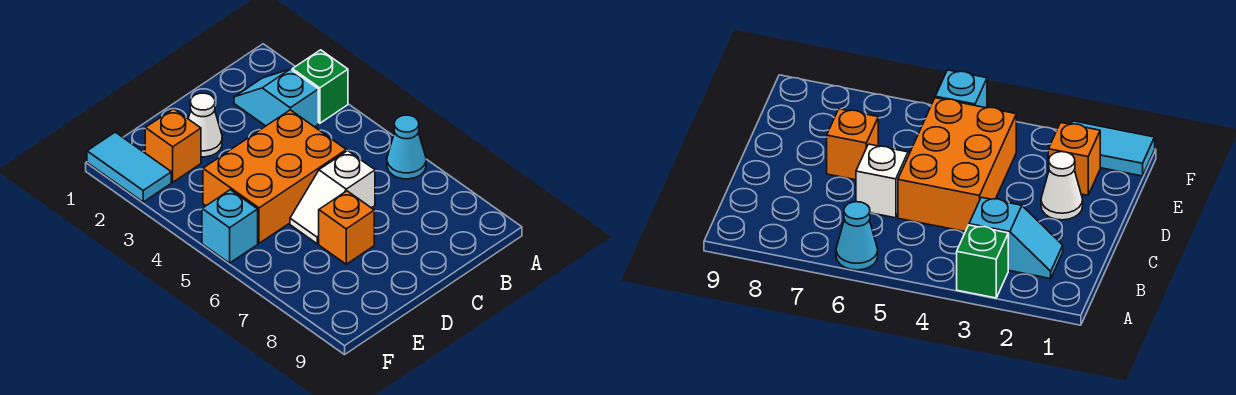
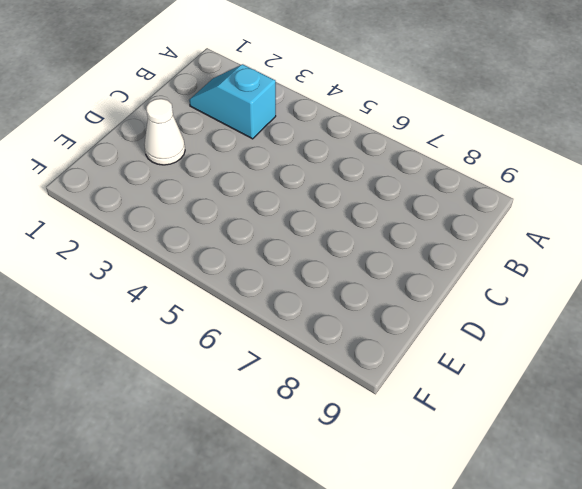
none -> green 1x1 brick [292,50,348,123]
none -> cyan 1x1 cone [387,115,426,179]

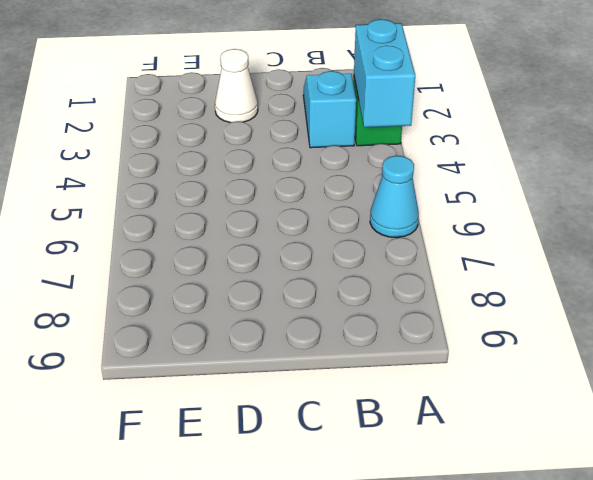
cyan 1x2 brick [354,19,415,127] -> none
none -> orange 2x3 brick [203,110,346,243]
none -> white 1x2 slope [290,151,375,244]

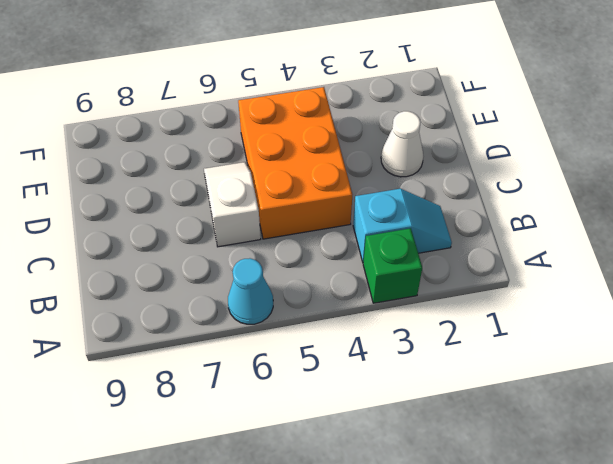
none -> orange 1x1 brick [319,191,374,264]
none -> orange 1x1 brick [145,109,201,182]

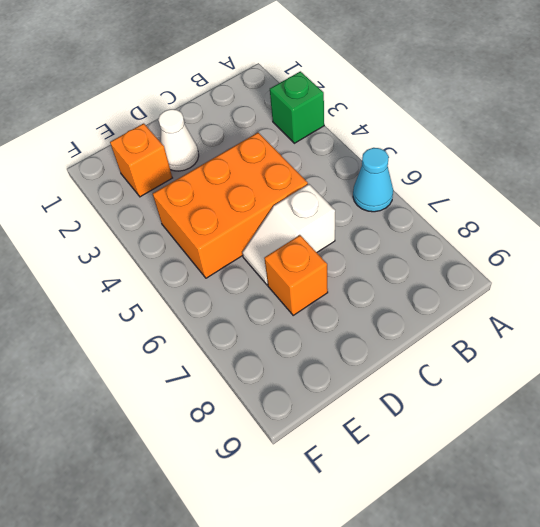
none -> cyan 1x2 slope [234,69,318,127]
none -> cyan 1x2 tile [87,132,171,202]

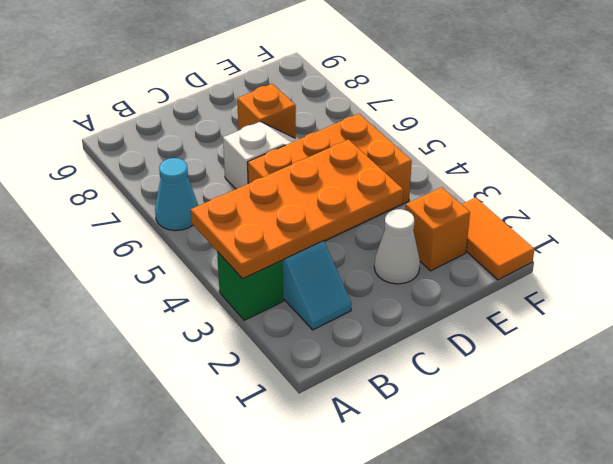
orange 2x4 plate [191,140,403,279] -> none
orange 1x2 tile [461,198,534,280] -> cyan 1x2 tile [87,132,171,202]
none -> cyan 1x1 brick [202,190,258,263]

